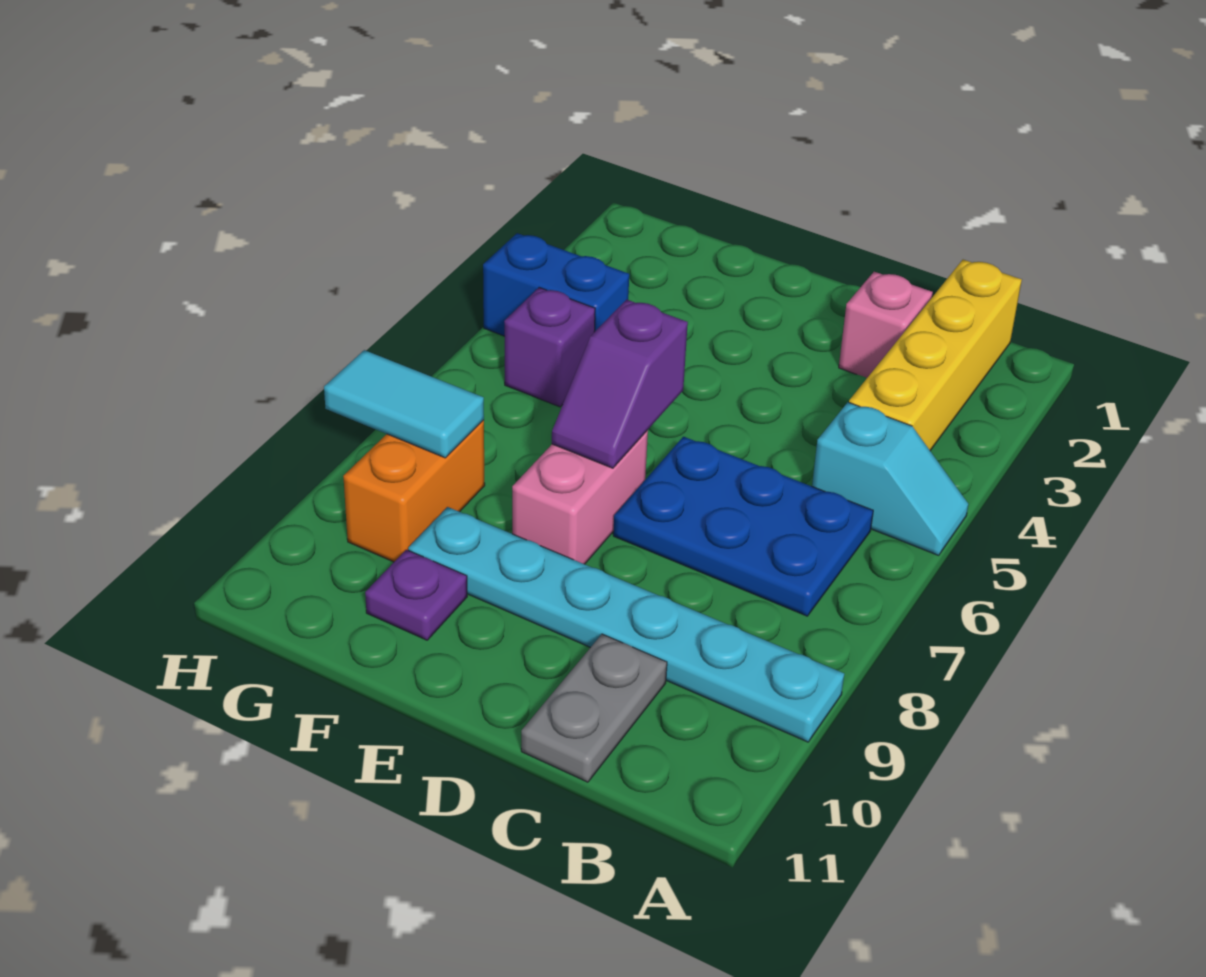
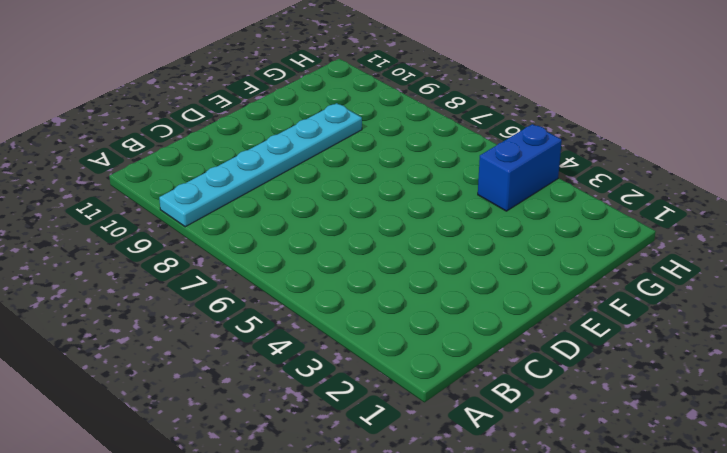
none -> cyan 1x2 slope [812,402,968,555]
none -> yellow 1x4 brick [849,260,1022,450]
none -> blue 2x3 plate [613,437,873,616]

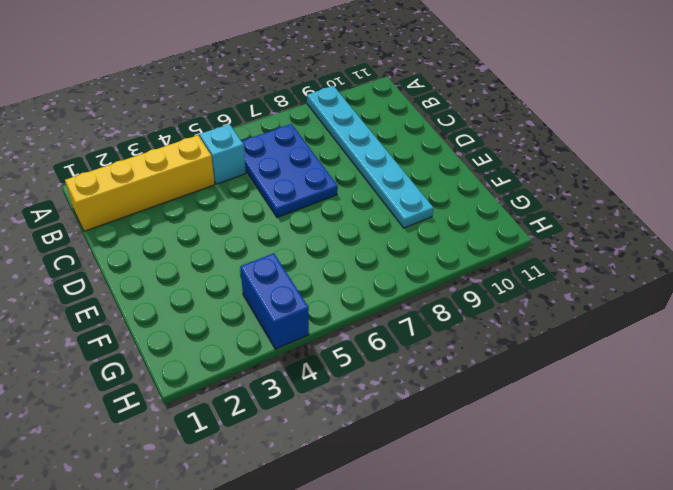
none -> pink 1x1 brick [839,272,933,378]
none -> grey 1x2 plate [521,634,667,782]
none -> pink 1x2 brick [512,430,648,564]

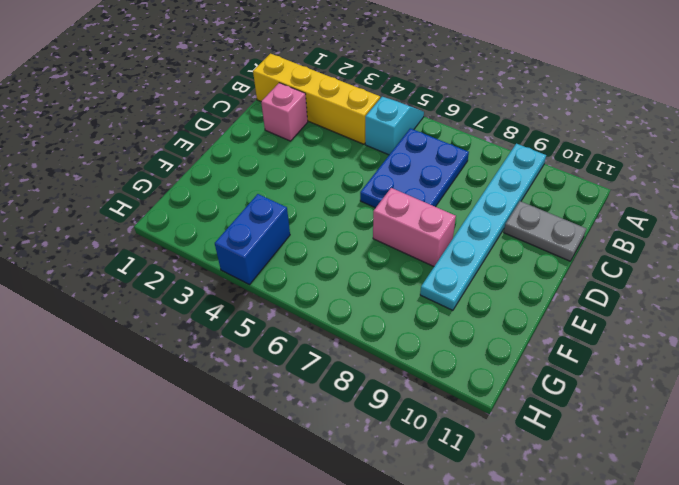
none -> purple 1x1 plate [365,550,467,640]
none -> purple 1x1 brick [504,288,595,407]
none -> orange 1x2 brick [343,420,485,562]

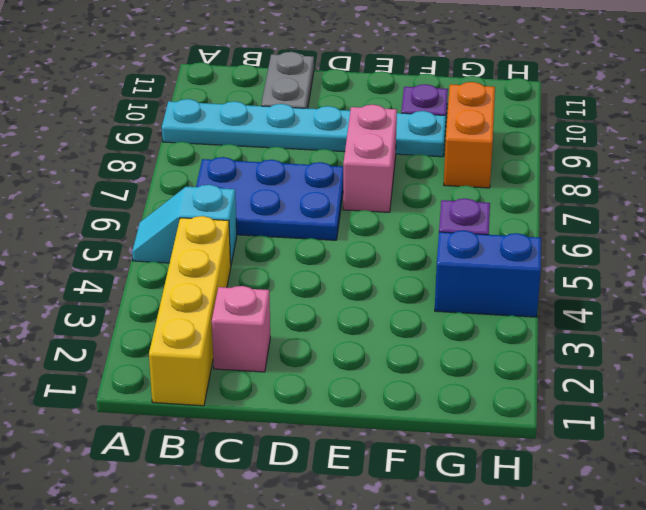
none -> purple 1x2 slope [552,300,688,468]
none -> cyan 1x2 tile [324,350,484,458]

